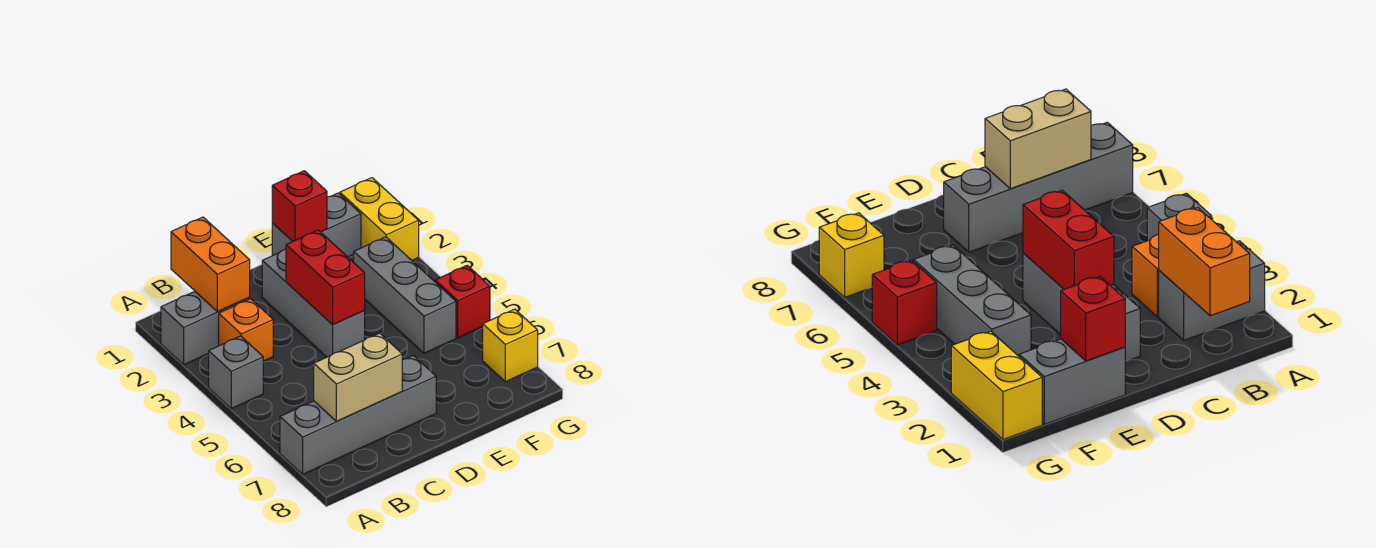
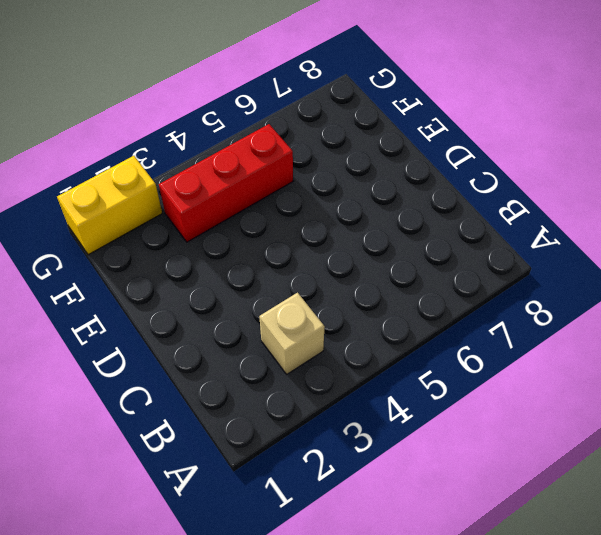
tan 1x1 brick [259,293,325,374] -> orange 1x1 brick [219,299,273,361]
red 1x3 brick [159,124,293,242] -> grey 1x3 brick [354,237,456,353]
none -> grey 1x2 brick [161,291,250,365]
none -> grey 1x1 brick [209,336,263,409]
none -> grey 1x4 brick [280,356,436,474]

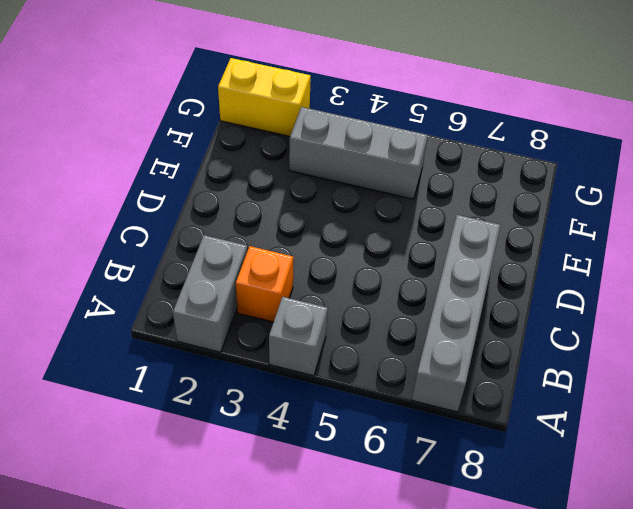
none -> grey 1x3 brick [262,249,365,357]
none -> grey 1x2 brick [272,193,361,257]
none -> red 1x1 brick [435,265,490,338]

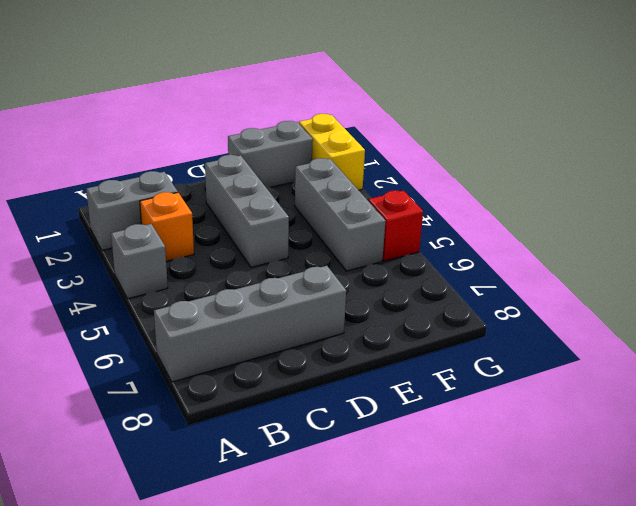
none -> yellow 1x1 brick [483,309,538,382]
none -> orange 1x2 brick [171,217,250,312]
none -> tan 1x2 brick [314,333,402,421]

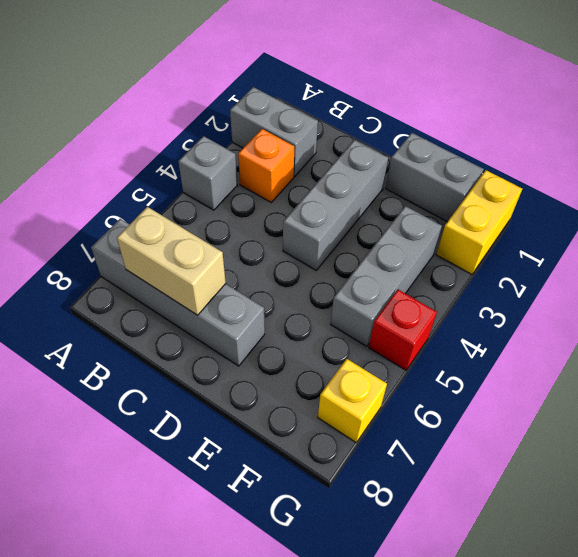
none -> orange 1x2 brick [171,217,250,312]
none -> red 1x2 brick [286,230,365,325]
none -> red 1x1 brick [272,171,327,242]

